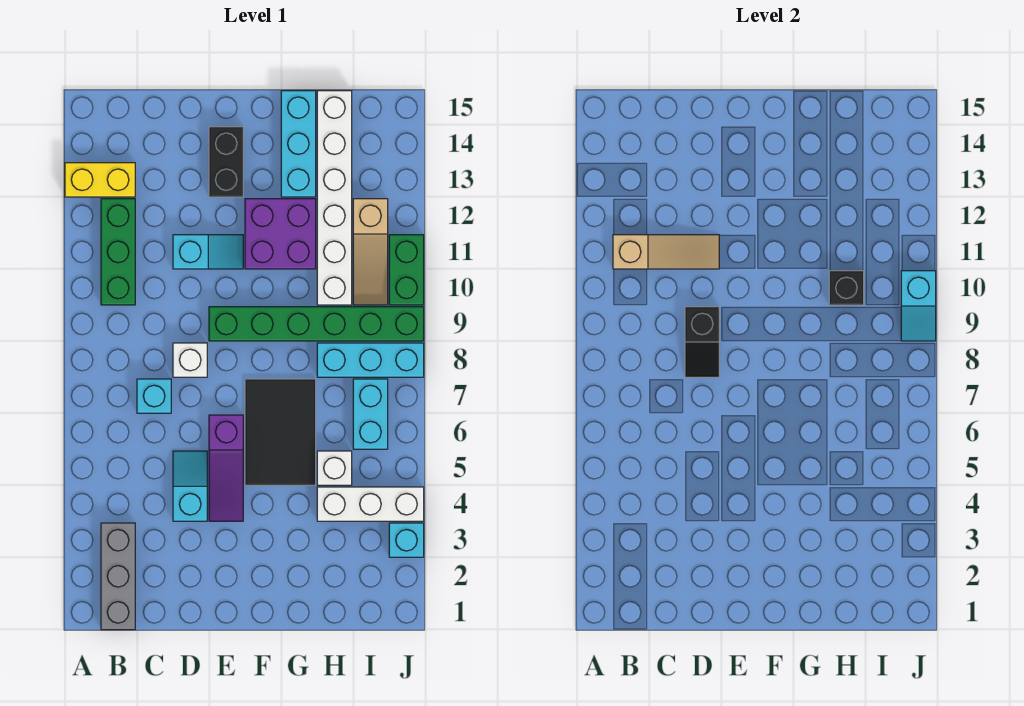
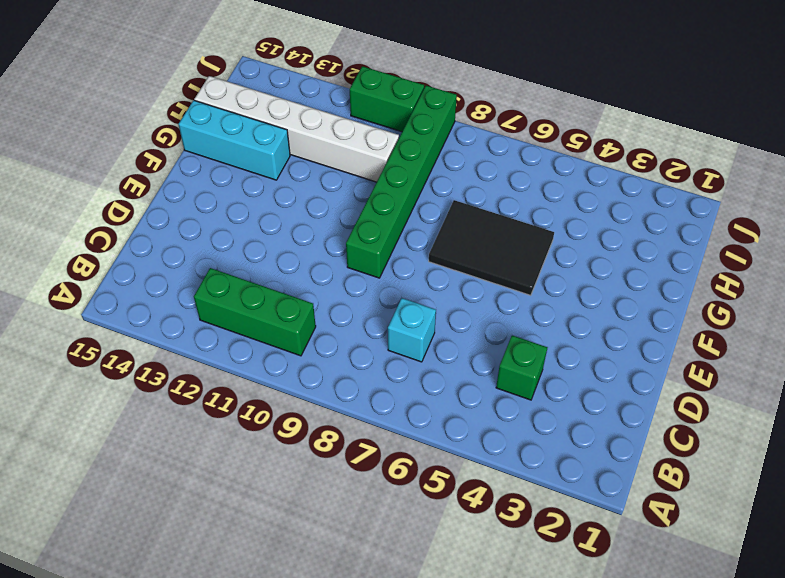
green 1x1 brick [496,335,548,400] -> none
none -> yellow 1x2 brick [65,163,135,197]
none -> grey 1x3 brick [101,523,135,630]
none -> cyan 1x2 slope [173,451,207,521]

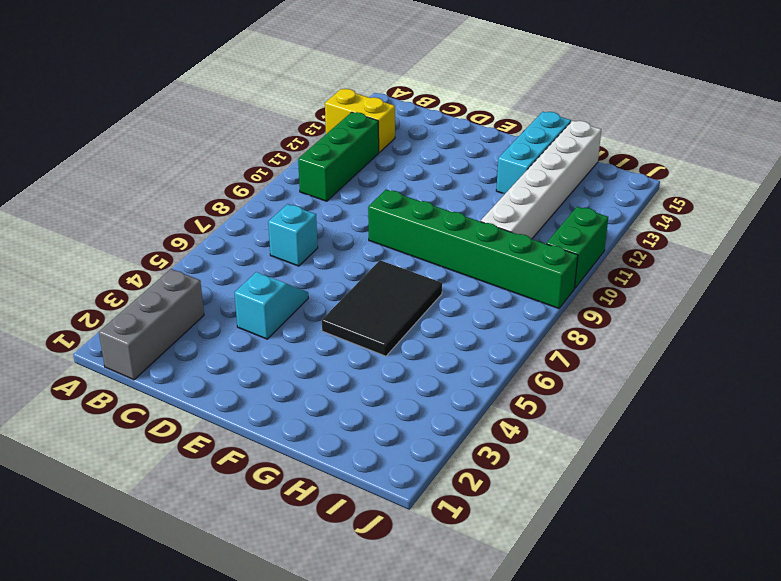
none -> white 1x1 brick [173,343,207,377]
none -> cyan 1x2 slope [173,235,243,269]
none -> purple 1x3 slope [209,415,243,521]

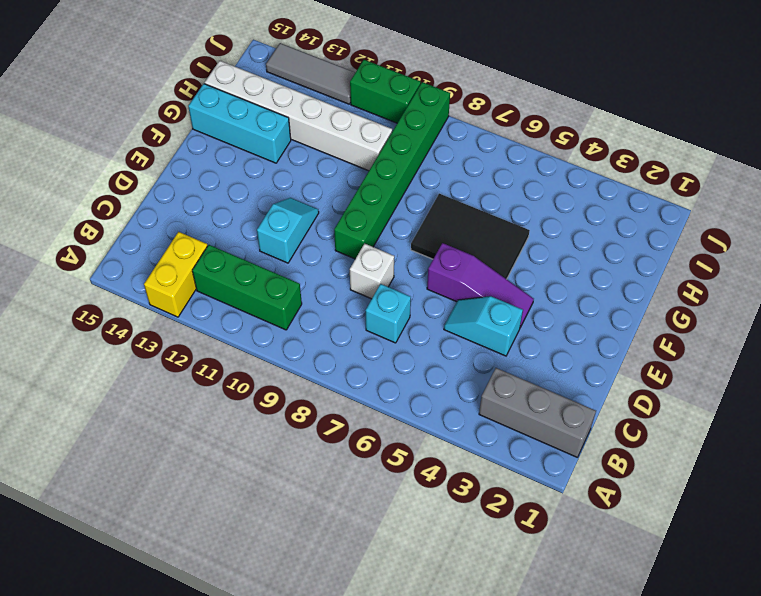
grey 1x3 tile [266,43,355,104] -> none
none -> black 1x2 brick [209,127,243,197]
none -> purple 2x2 brick [245,199,316,269]
none -> white 1x3 brick [317,487,424,521]

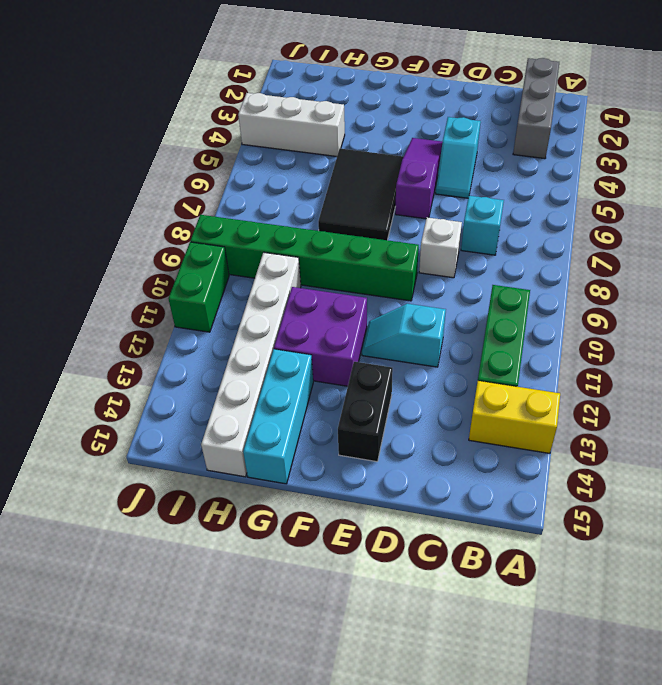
none -> white 1x1 brick [317,451,352,485]
none -> cyan 1x3 brick [317,343,424,377]
none -> cyan 1x2 brick [353,379,388,449]

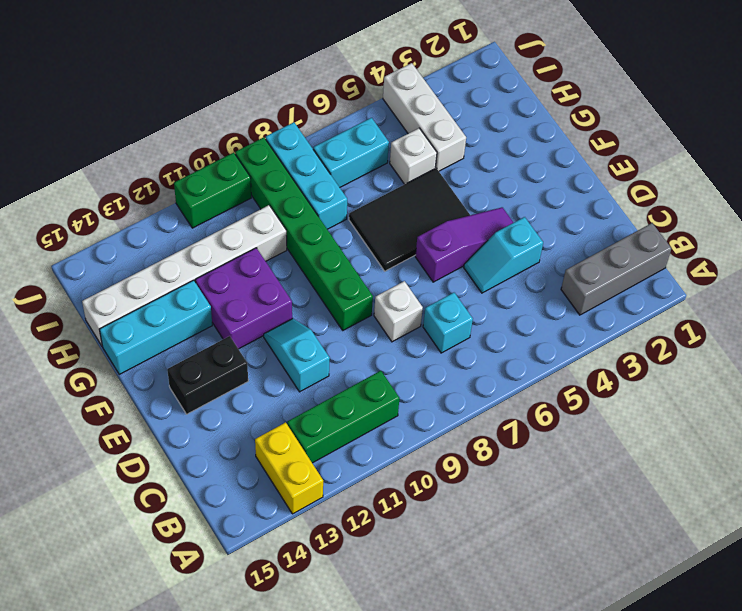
none -> tan 1x3 slope [353,199,388,305]
none -> cyan 1x1 brick [389,523,424,557]
none -> tan 1x3 slope [613,235,719,269]

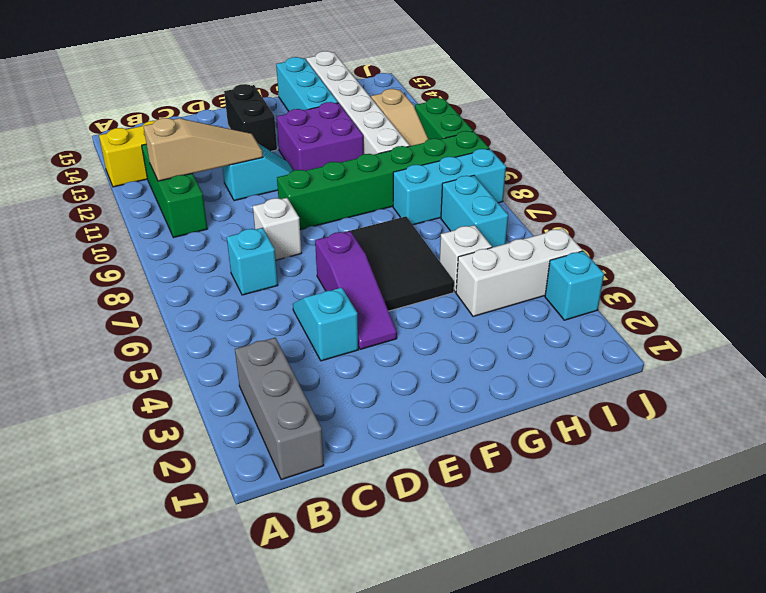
none -> black 1x2 slope [685,307,719,377]
none -> black 1x1 brick [829,271,864,305]
none -> cyan 1x2 slope [901,271,936,341]

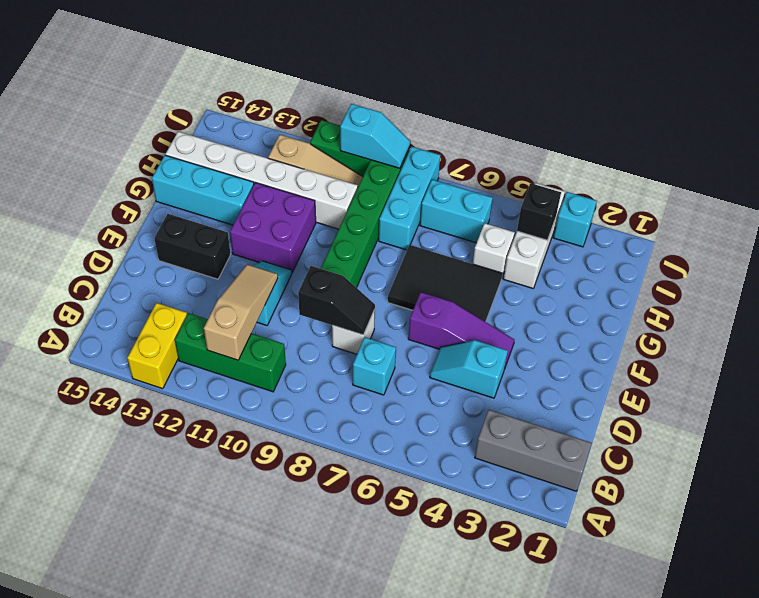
black 1x1 brick [517,183,561,240] -> black 1x1 brick moved to [829,271,864,305]

